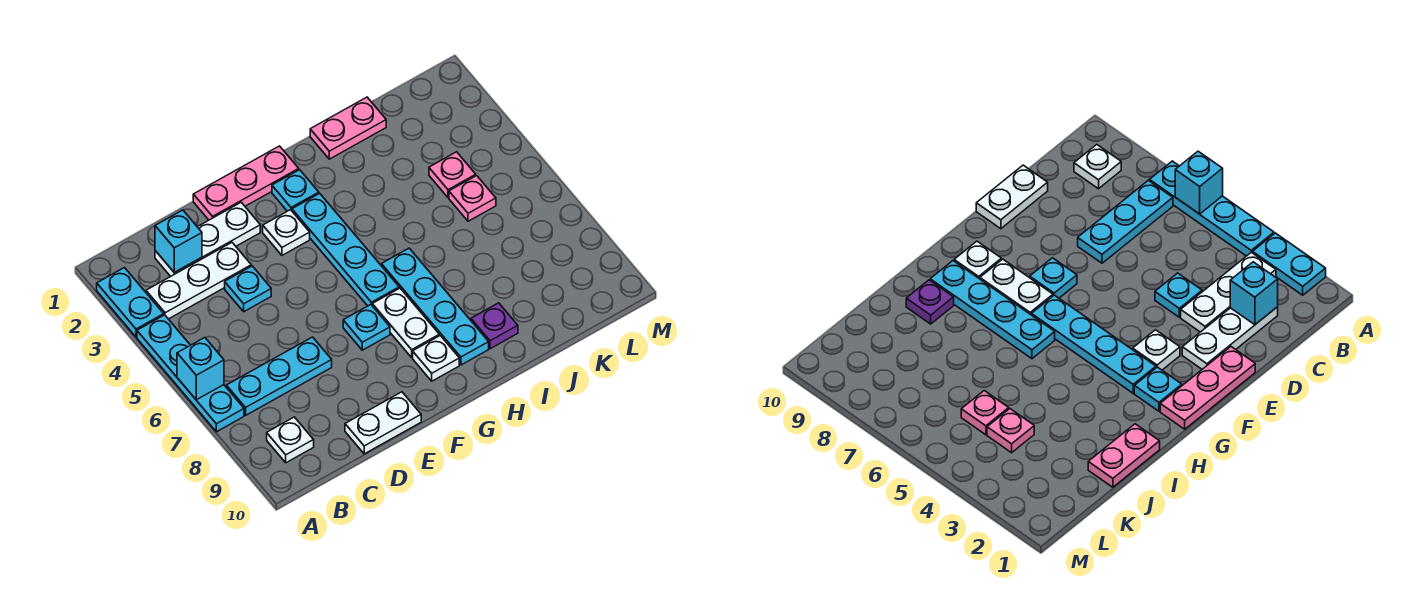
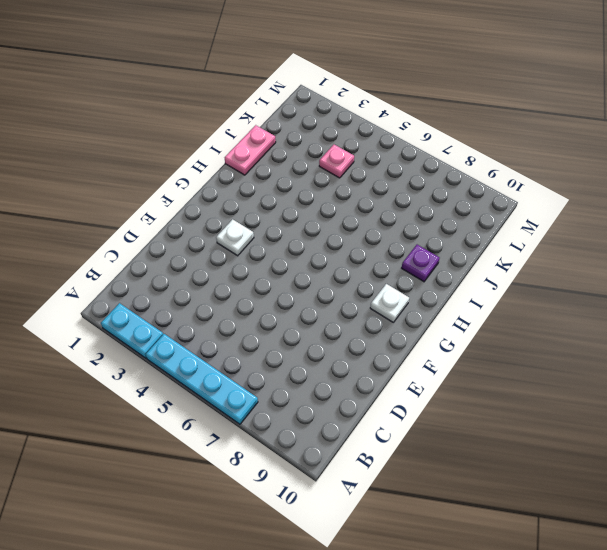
none -> white 1x3 plate [146,243,251,319]
none -> cyan 1x3 plate [226,337,332,415]
none -> white 1x1 plate [267,417,314,463]

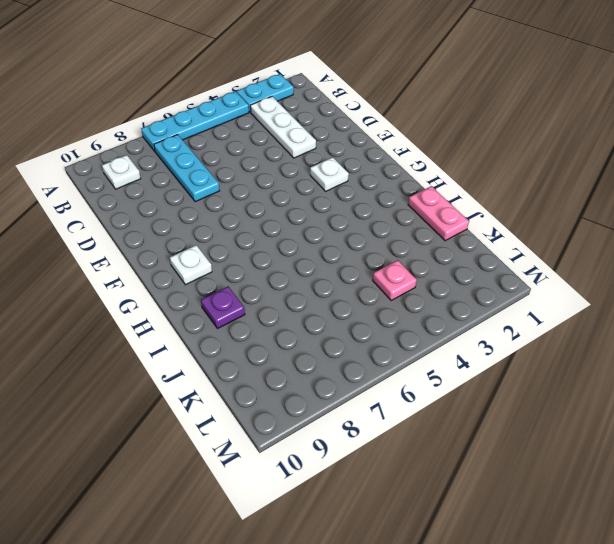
none -> white 1x3 plate [155,202,260,276]
none -> cyan 1x1 plate [225,266,271,312]
none -> white 1x2 plate [345,392,421,454]

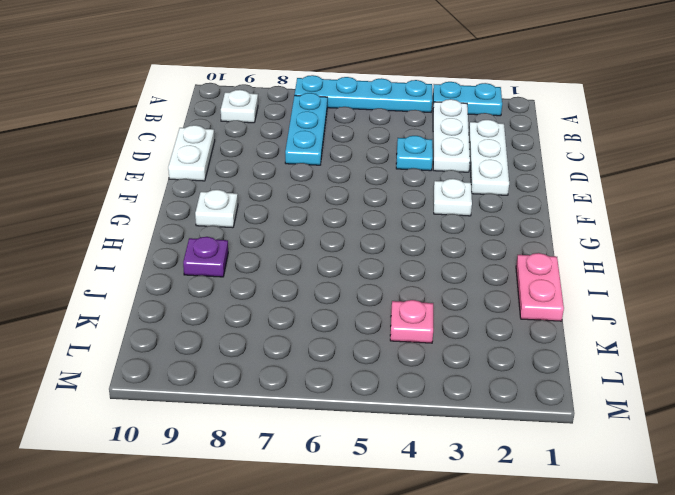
none -> pink 1x3 plate [193,146,299,220]
none -> cyan 1x1 plate [343,305,390,350]
none -> cyan 1x1 plate [272,170,319,211]

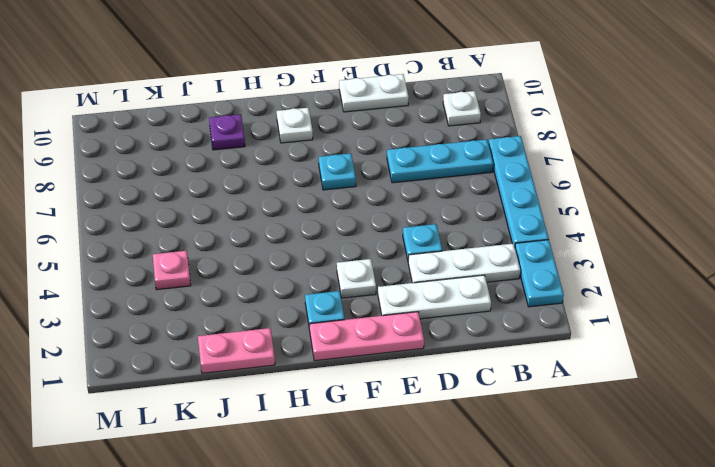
none -> cyan 1x4 plate [292,193,399,306]
none -> white 1x2 plate [372,288,439,357]
none -> cyan 1x4 plate [381,248,489,365]

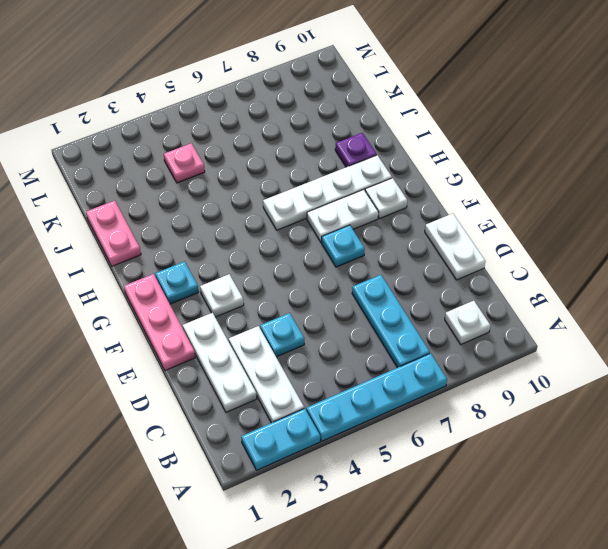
white 1x4 plate [263,155,392,230] -> cyan 1x4 plate [381,248,489,365]
none -> cyan 1x4 plate [292,193,399,306]
none -> pink 1x1 plate [449,176,496,221]
none -> cyan 1x1 brick [177,338,224,400]

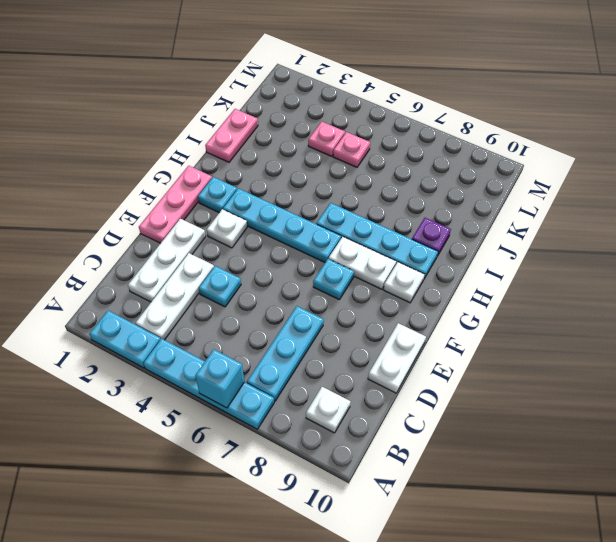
none -> cyan 1x1 brick [155,210,202,273]

